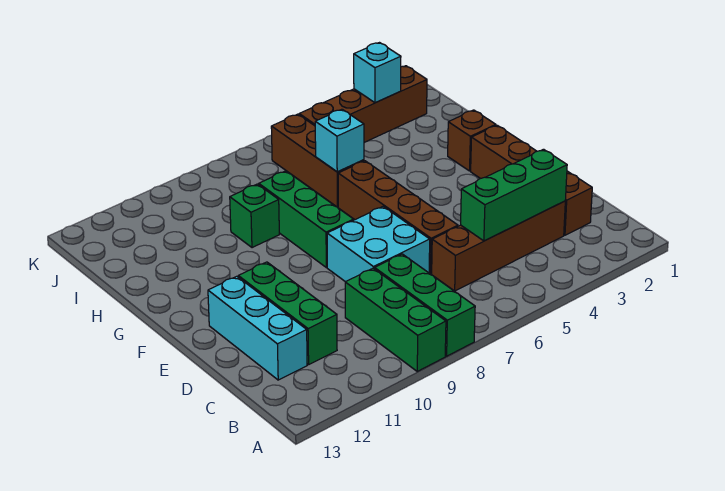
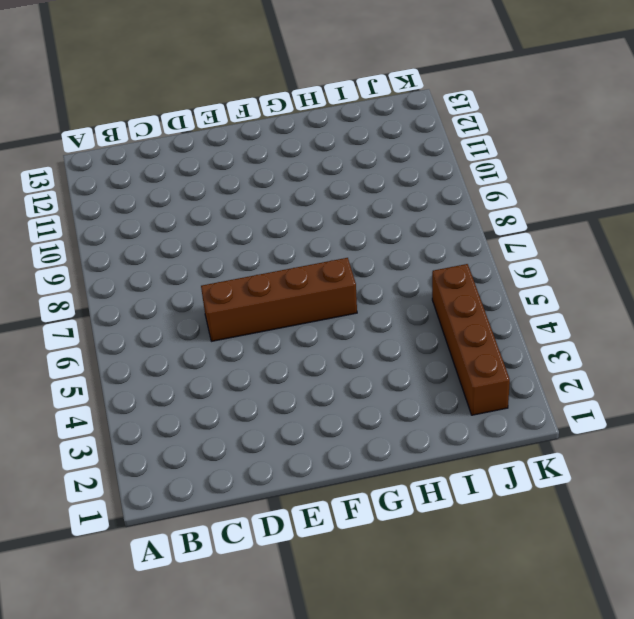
none -> green 1x3 brick [375,254,475,356]
none -> green 1x3 brick [345,268,446,371]
none -> brown 1x4 brick [471,125,592,235]

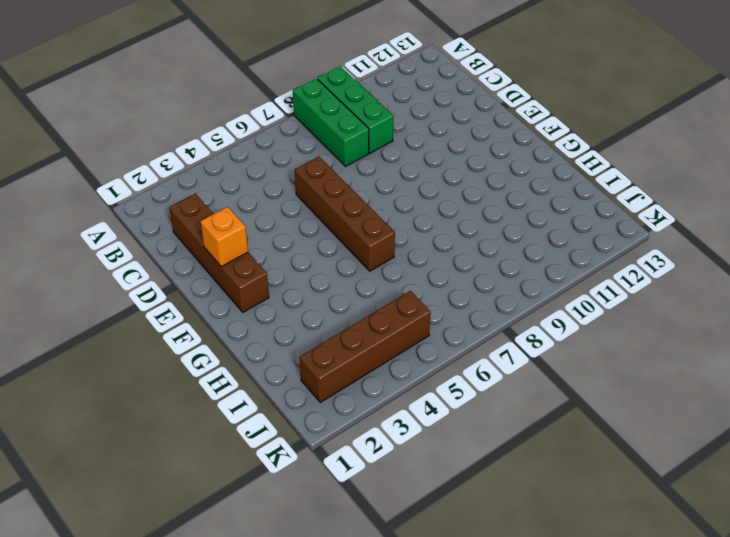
orange 1x1 brick [201,207,248,267] -> none
none -> brown 1x4 brick [432,201,565,291]
none -> green 1x3 brick [238,262,337,365]
none -> cyan 1x3 brick [208,276,307,380]

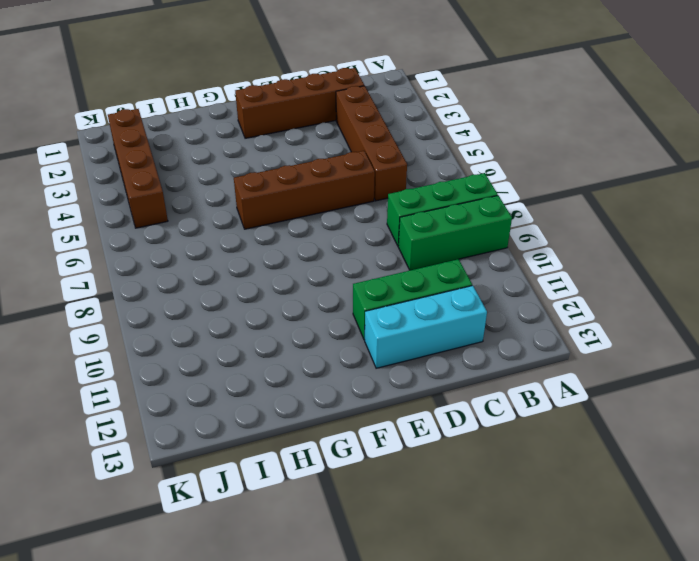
none -> cyan 2x2 brick [327,206,430,282]
none -> green 1x3 brick [259,171,354,267]
none -> brown 1x1 brick [448,110,496,171]

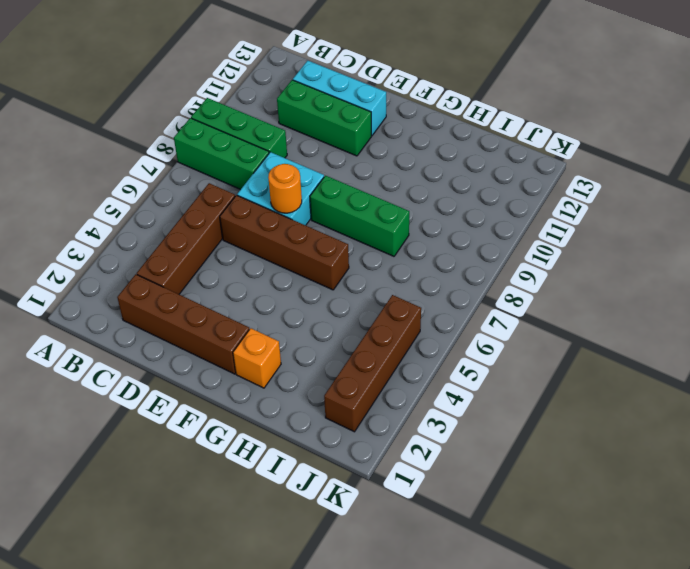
orange 1x1 round brick [268,164,302,213] -> none
orange 1x1 brick [233,328,281,388] -> brown 1x1 brick [448,110,496,171]
none -> brown 1x3 brick [271,114,364,207]
none -> green 1x1 brick [230,184,279,248]
none -> green 1x3 brick [461,149,567,241]

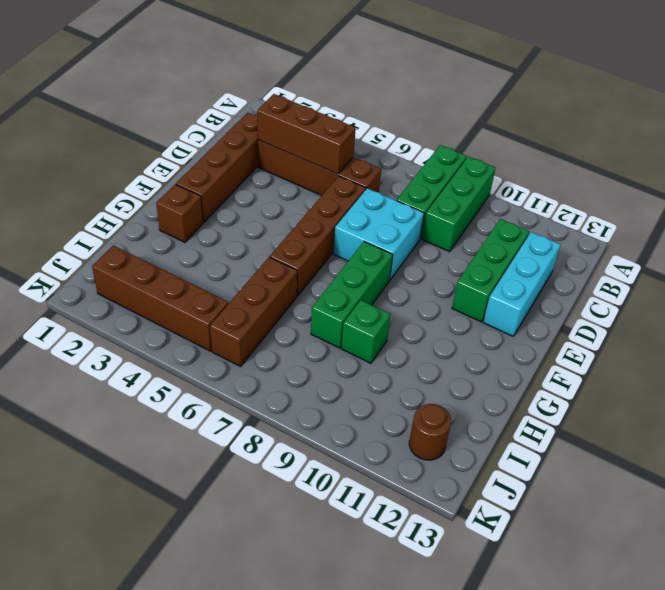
brown 1x3 brick [257,94,356,174] -> green 1x3 brick [461,149,567,241]
brown 1x1 round brick [409,404,451,460] -> none
none -> cyan 1x1 brick [315,109,364,172]
none -> cyan 1x1 brick [354,43,401,103]

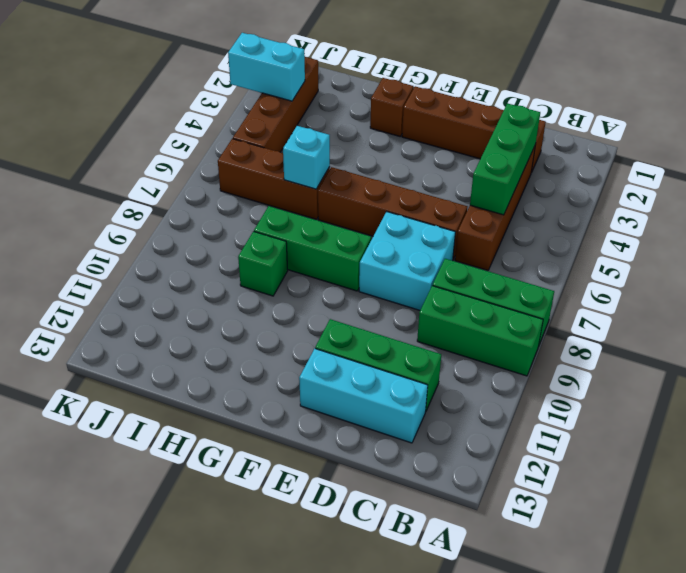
cyan 1x2 brick [228,33,305,101] -> cyan 1x1 brick [354,43,401,103]

